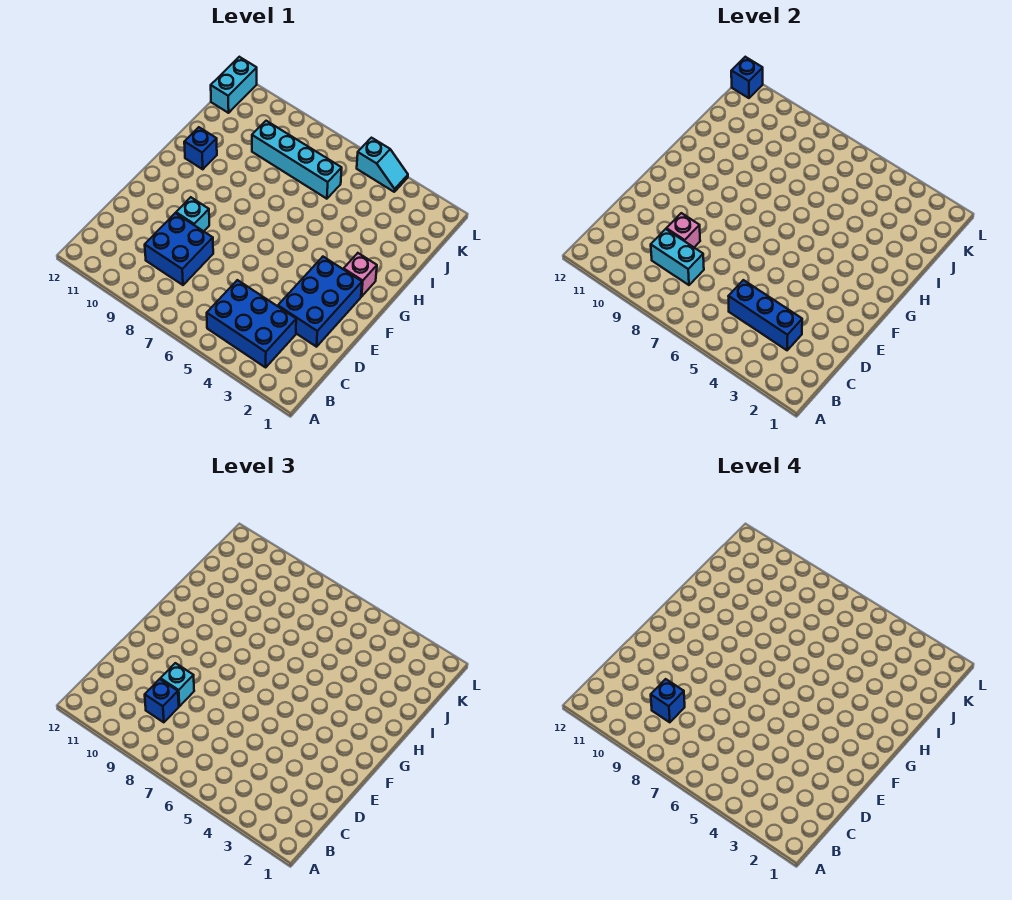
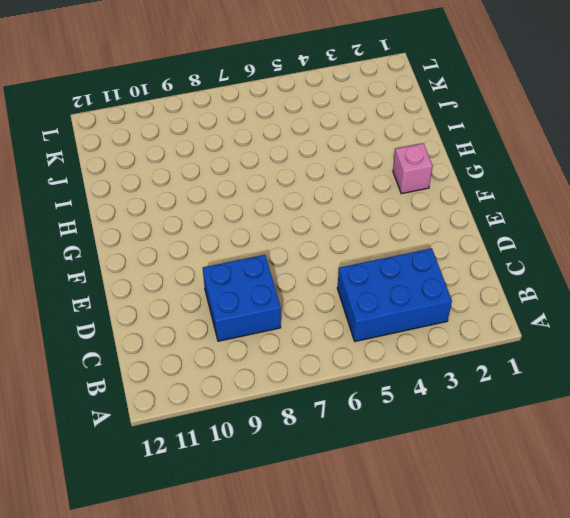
none -> blue 2x3 brick [278,257,362,347]
none -> cyan 1x1 brick [176,197,209,231]
none -> blue 1x1 brick [184,127,217,169]

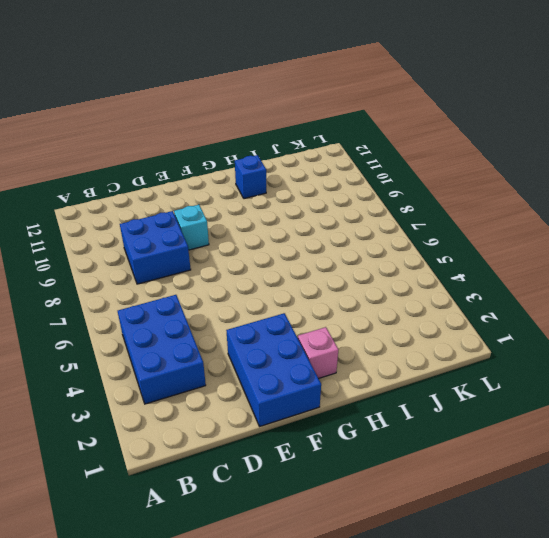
blue 2x3 brick [226,313,321,426] -> blue 2x3 brick turned to [278,257,362,347]
none -> cyan 1x4 brick [252,121,342,199]
none -> cyan 1x2 brick [211,57,257,113]
none -> cyan 1x2 slope [357,138,408,192]

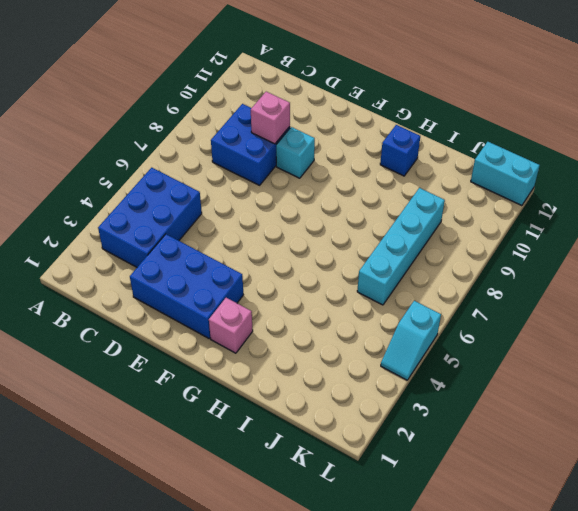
none -> blue 1x3 brick [728,280,802,350]
none -> cyan 1x2 brick [651,229,704,285]
none -> blue 1x1 brick [731,57,763,98]

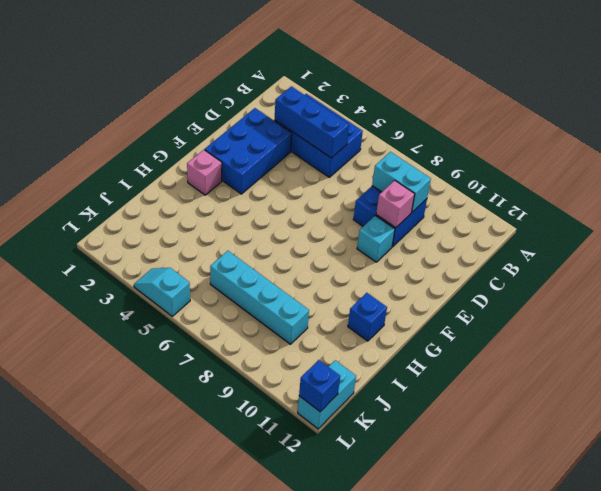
none -> blue 1x1 brick [145,679,179,722]
none -> cyan 1x1 brick [160,663,194,706]
none -> blue 1x1 brick [651,679,685,722]

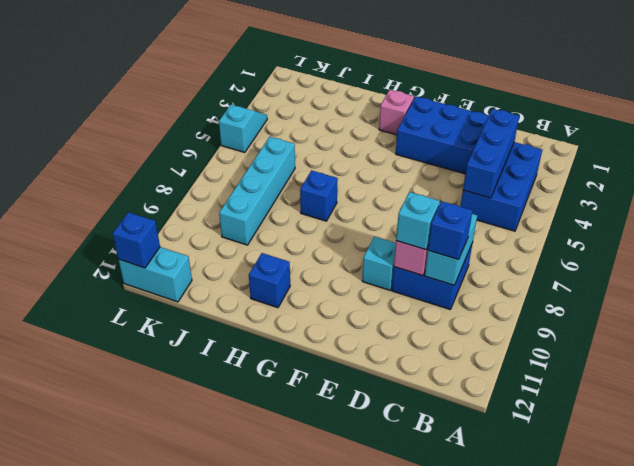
blue 1x1 brick [300,170,338,221] -> blue 1x1 brick moved to [651,679,685,722]

